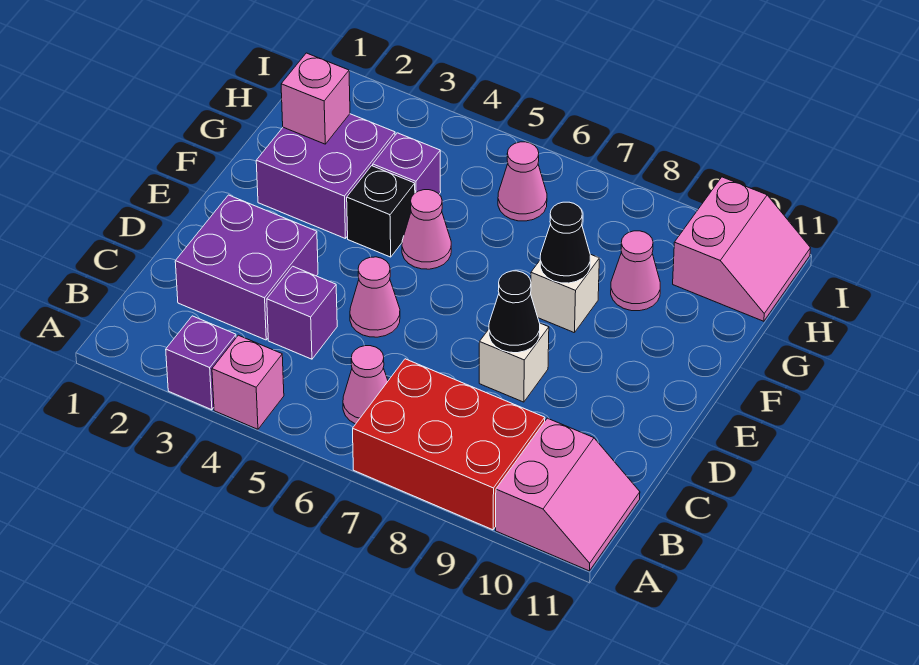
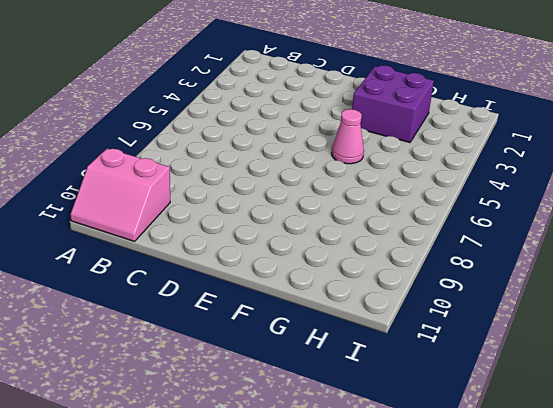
none -> purple 1x1 brick [166,316,236,410]
none -> pink 1x1 brick [212,335,284,429]
none -> red 2x3 brick [353,359,545,530]

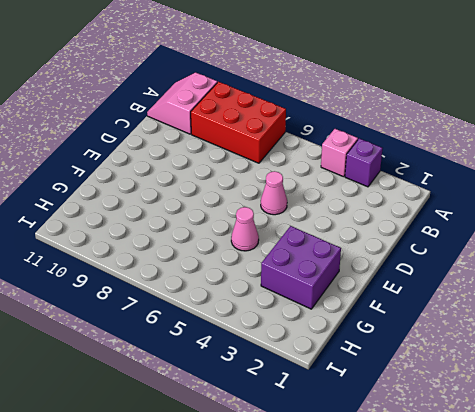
none -> pink 1x1 cone [343,346,388,424]
none -> purple 2x2 brick [175,195,318,340]
none -> purple 1x1 brick [267,266,337,359]

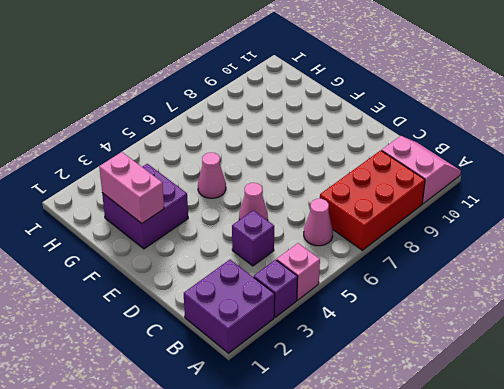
purple 2x2 brick [184,260,275,353] -> purple 2x2 brick moved to [175,195,318,340]
pink 1x2 brick [99,152,164,223] -> pink 1x1 brick [281,53,350,144]
none -> white 1x1 brick [479,323,549,402]
none -> black 1x1 brick [347,166,415,257]
none -> white 1x1 brick [531,254,599,333]

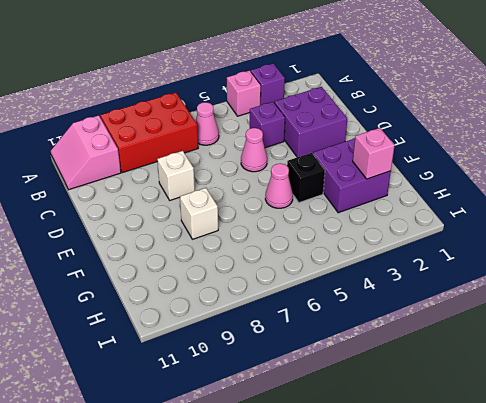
none -> purple 1x1 brick [373,133,441,194]
none -> pink 1x1 cone [611,231,660,311]
none -> pink 1x1 cone [498,142,547,221]

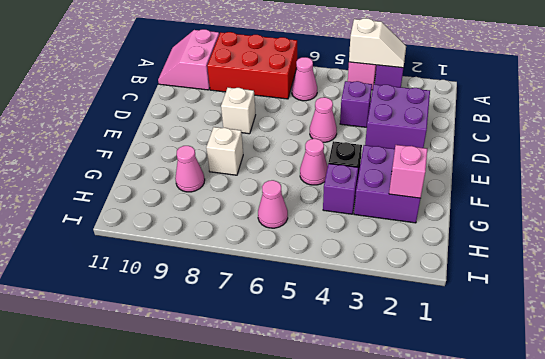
white 1x2 slope [349,18,406,68] -> none
none -> pink 2x2 slope [673,177,811,321]
none -> black 1x1 cone [489,271,540,353]
none -> black 1x1 cone [540,202,590,283]

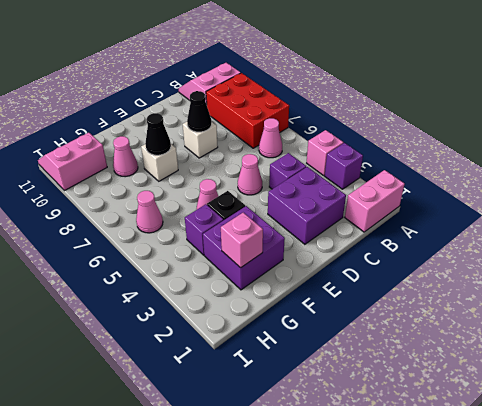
pink 1x2 brick [345,170,405,232] -> none

